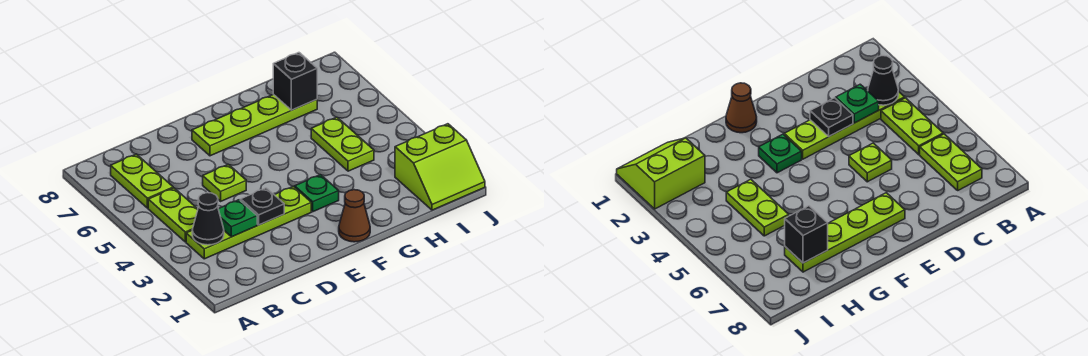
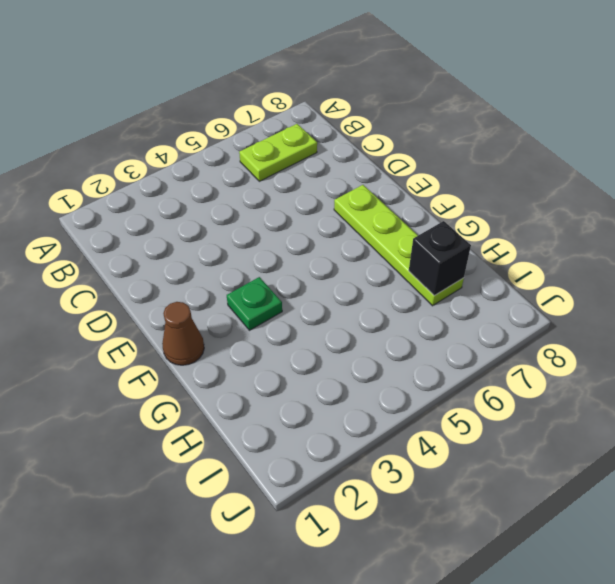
none -> lime 1x4 plate [186,186,311,259]
none -> lime 1x2 plate [148,188,198,242]
none -> lime 1x1 plate [203,164,246,201]

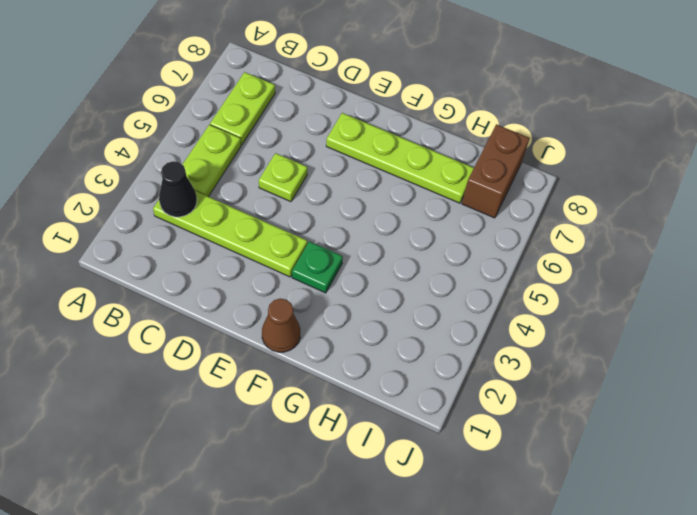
brown 1x2 brick [462,124,530,218] -> none
none -> lime 1x2 plate [311,117,374,171]
none -> lime 2x2 slope [395,124,485,210]
none -> green 1x1 plate [219,200,257,237]

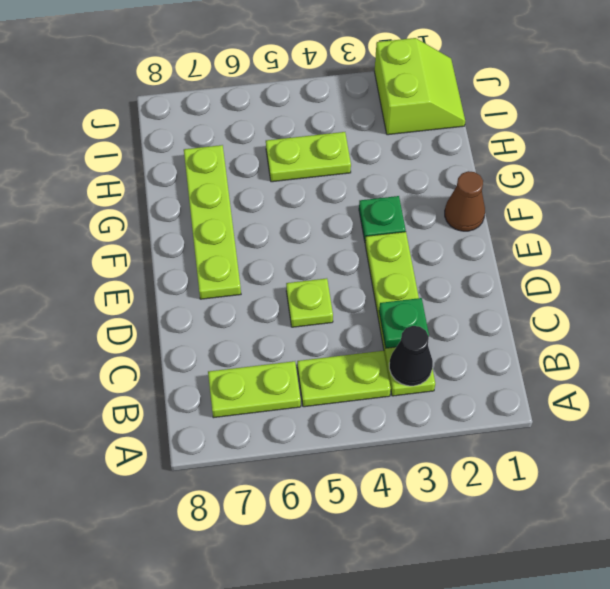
none -> black 1x1 plate [240,188,284,225]
none -> black 1x1 brick [273,53,317,110]

